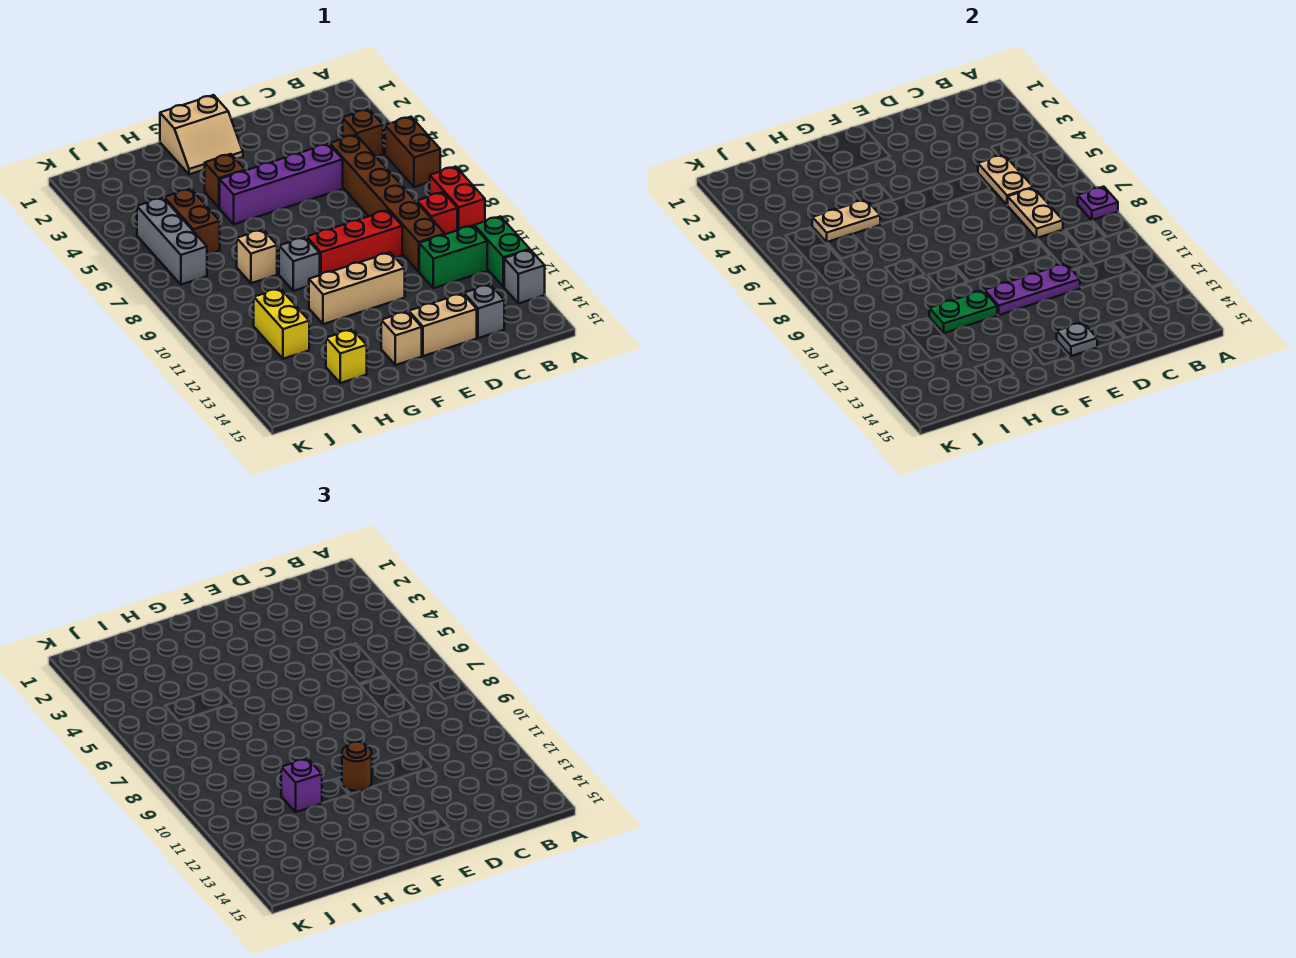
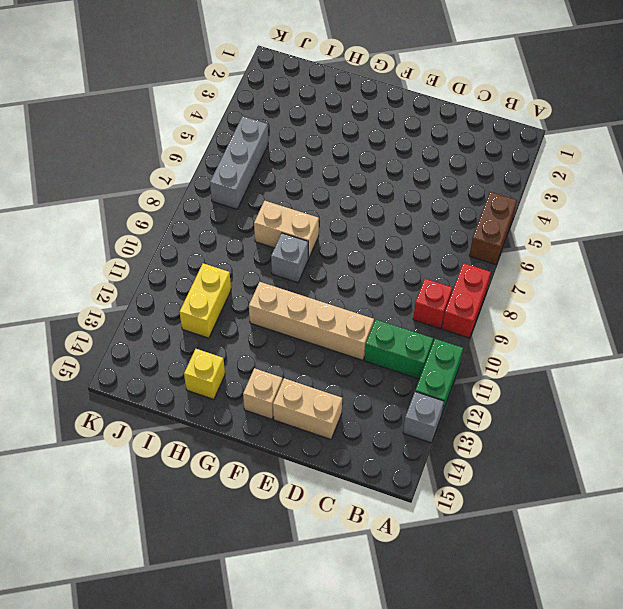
tan 1x4 brick [249,282,374,360] -> tan 1x3 brick [309,252,405,324]
tan 1x2 brick [254,201,319,259] -> tan 1x1 brick [237,229,277,283]
none -> brown 1x1 brick [343,109,383,156]
none -> brown 1x6 brick [330,135,445,271]
none -> grey 1x1 brick [464,284,504,338]
none -> purple 1x4 brick [220,144,343,224]

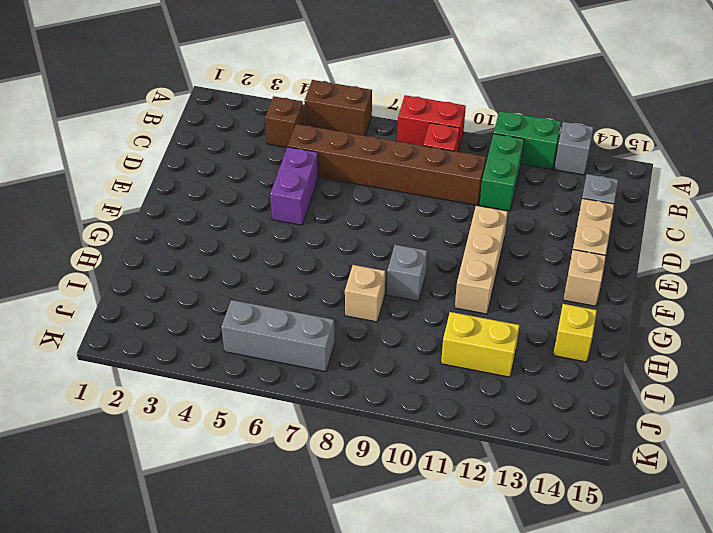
purple 1x2 brick [270,147,319,225] -> purple 1x4 brick [220,144,343,224]
none -> red 1x3 brick [307,210,402,275]
none -> tan 2x2 slope [160,95,243,174]
none -> brown 1x1 brick [205,154,245,208]
none -> brown 1x2 brick [164,189,220,255]

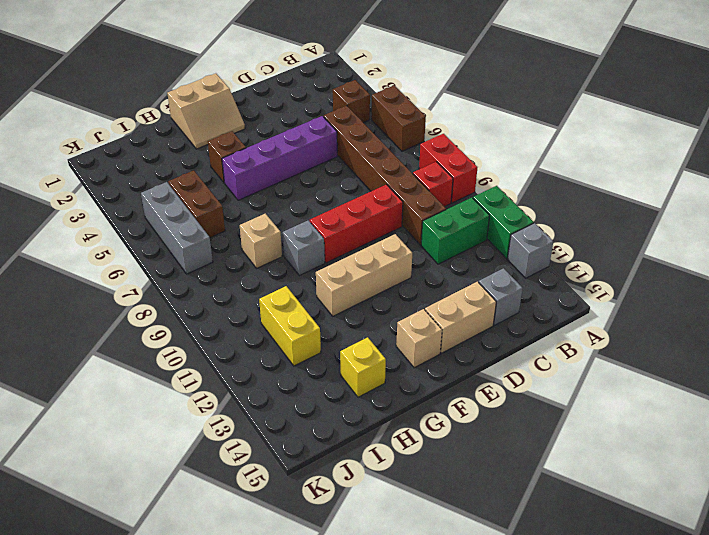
none -> purple 1x1 plate [1078,187,1118,220]
none -> tan 1x2 plate [978,155,1033,205]
none -> tan 1x2 plate [1008,188,1063,238]
none -> purple 1x3 plate [985,263,1080,315]

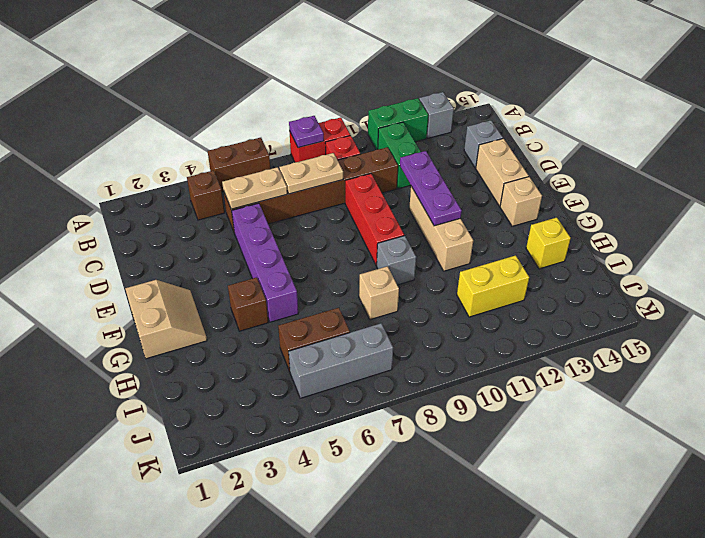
none -> grey 1x1 plate [1057,322,1097,356]
none -> green 1x2 plate [929,290,997,333]
none -> tan 1x2 plate [812,200,880,242]
none -> brown 1x1 round brick [342,742,372,791]

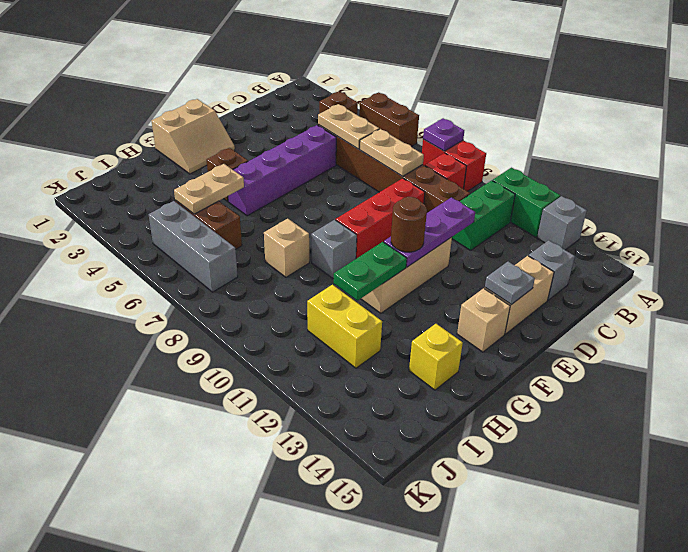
none -> purple 1x1 brick [281,758,322,812]

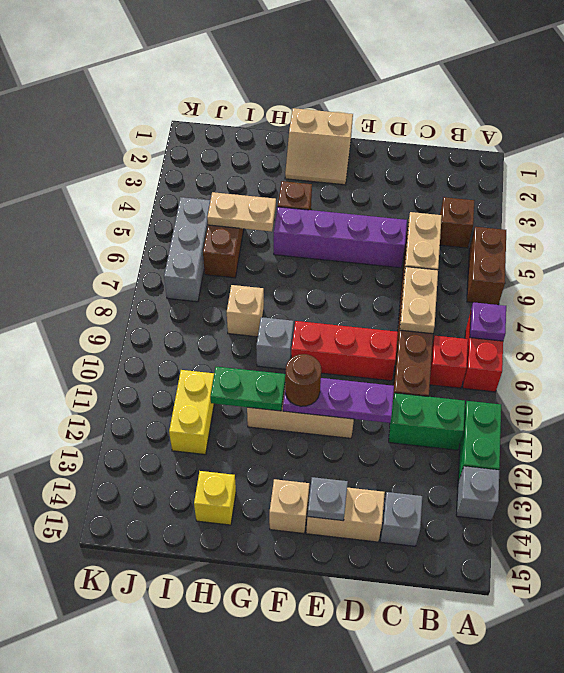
none -> purple 1x1 brick [281,758,322,812]

